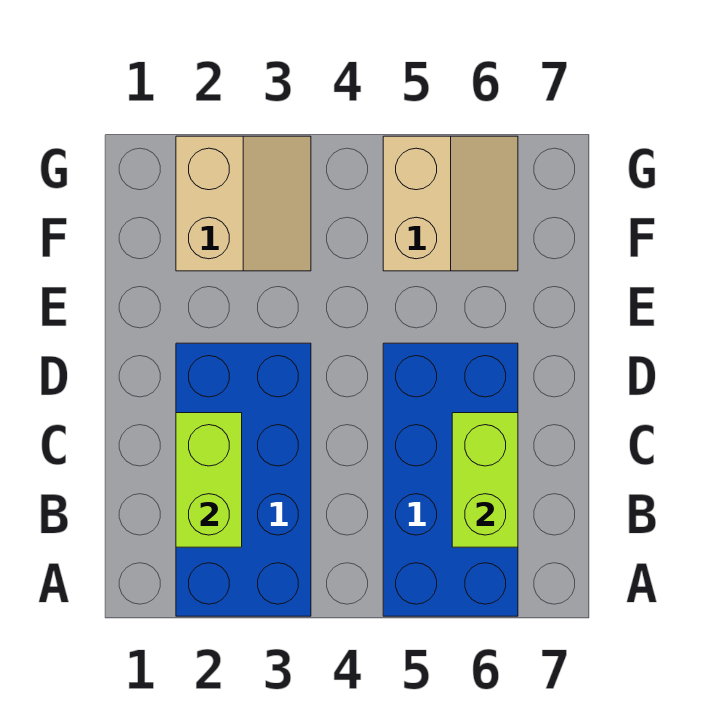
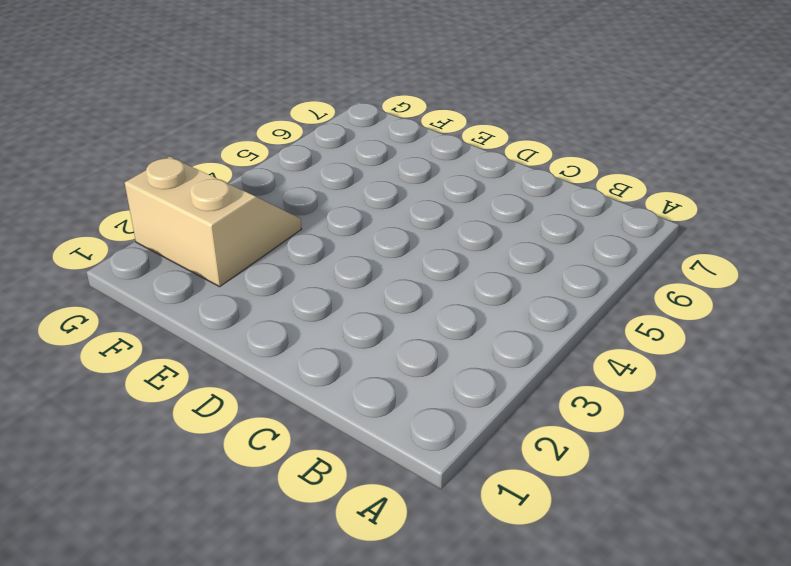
none -> blue 2x4 brick [176,343,311,616]
none -> blue 2x4 brick [383,343,518,616]

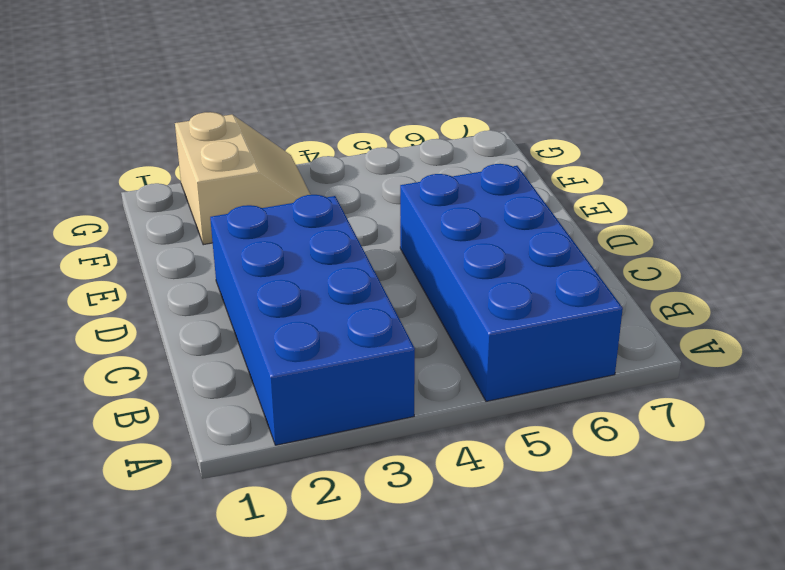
none -> tan 2x2 slope [383,136,518,271]
none -> lime 1x2 brick [176,413,242,547]

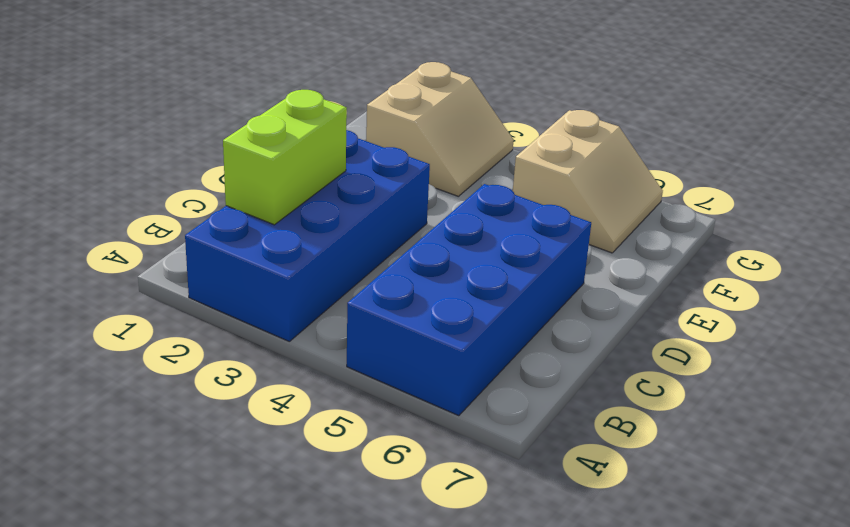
none -> lime 1x2 brick [452,413,518,547]

